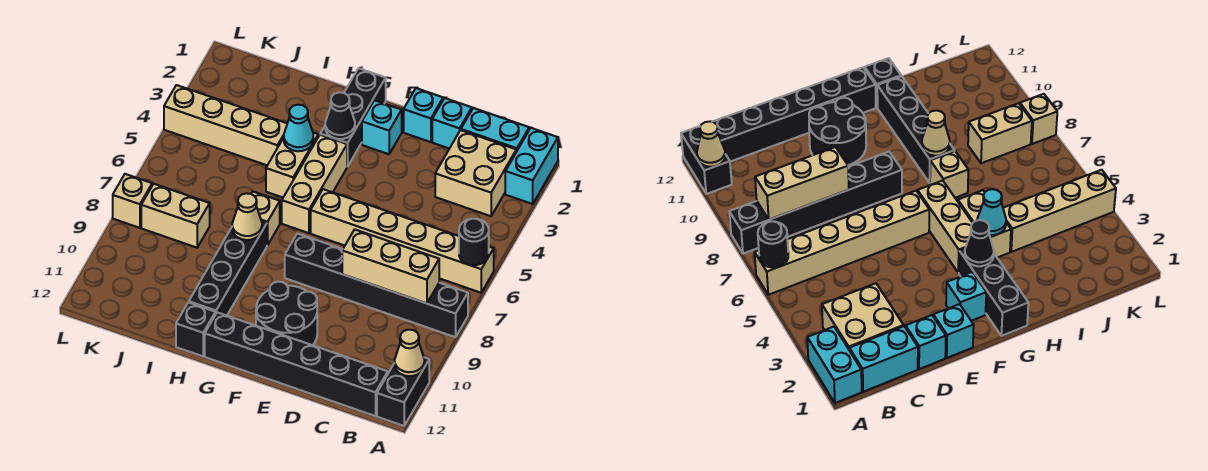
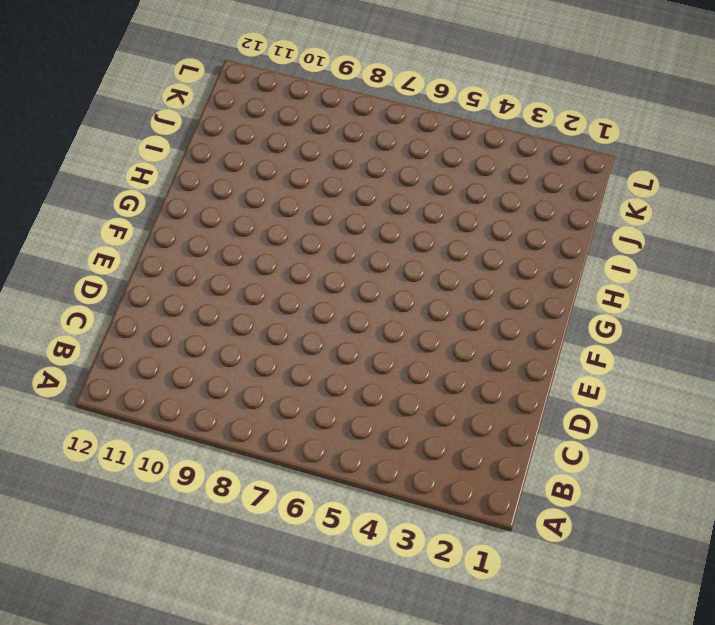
none -> cyan 1x2 brick [505,128,558,204]
none -> tan 1x6 brick [311,189,494,293]
none -> black 1x6 brick [285,234,468,337]

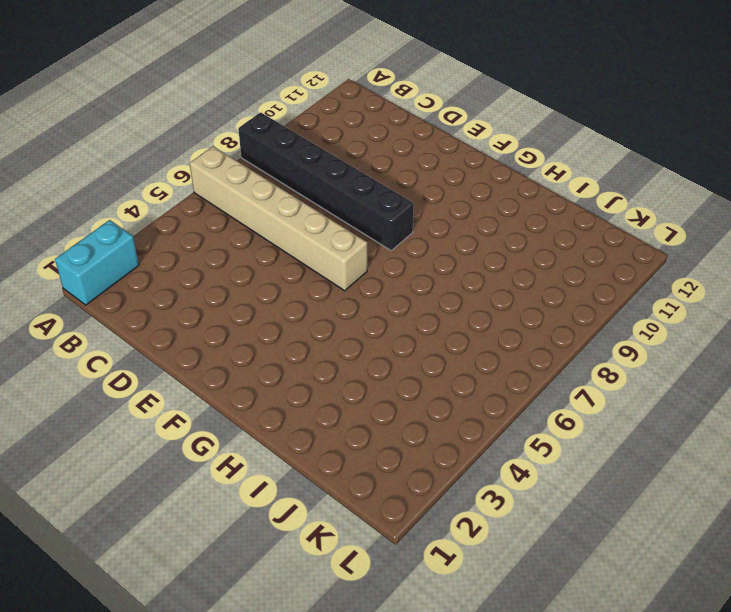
none -> black 1x2 brick [377,357,429,426]
none -> cyan 1x2 brick [461,108,529,152]
none -> tan 2x2 brick [435,130,516,216]

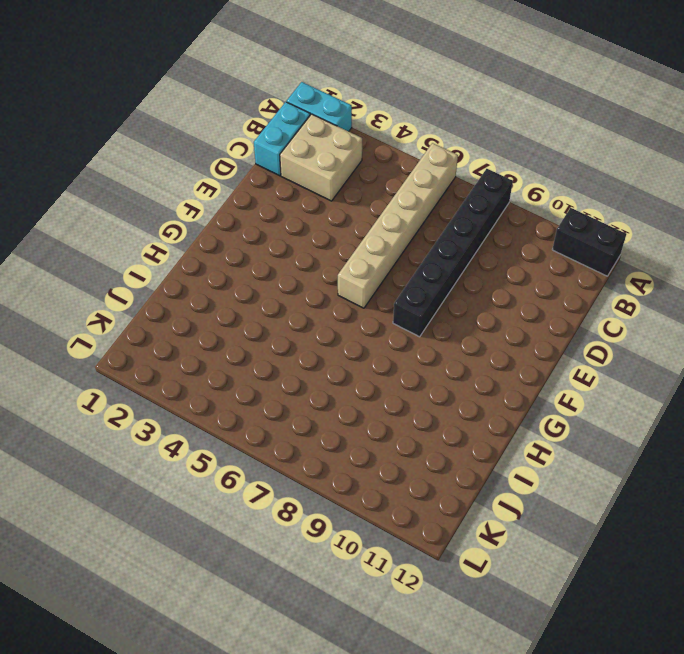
none -> black 1x6 brick [205,312,388,416]
none -> cyan 1x1 brick [432,98,472,149]
none -> cyan 1x1 brick [404,88,443,142]

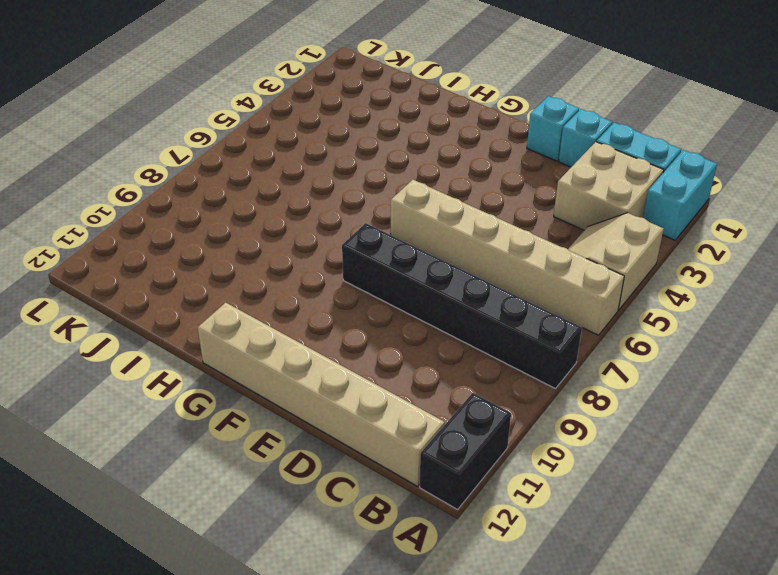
tan 2x2 slope [568,213,664,310] -> none
tan 1x6 brick [198,303,445,486] -> black 1x6 brick [205,312,388,416]
none -> black 2x2 round brick [256,282,317,345]
none -> cyan 1x1 brick [362,100,402,154]
none -> black 1x3 brick [320,68,386,167]

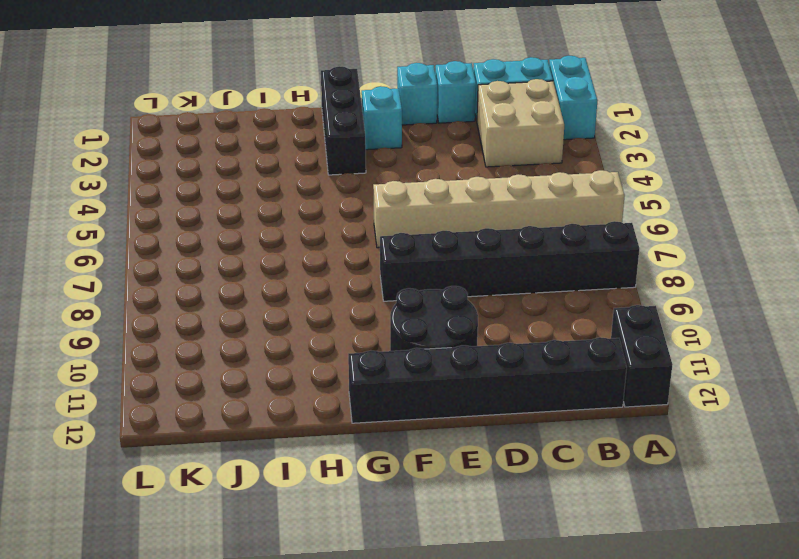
none -> tan 1x3 brick [282,135,347,233]
none -> tan 1x2 brick [266,132,318,197]
none -> tan 1x1 brick [251,191,280,245]

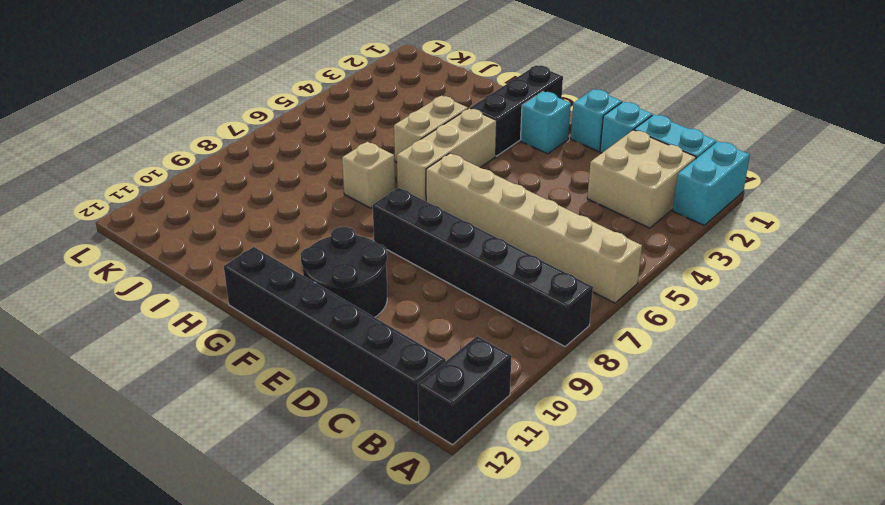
none -> black 1x4 brick [189,221,267,316]
none -> black 1x1 brick [176,302,216,356]
none -> tan 1x4 brick [164,85,287,165]

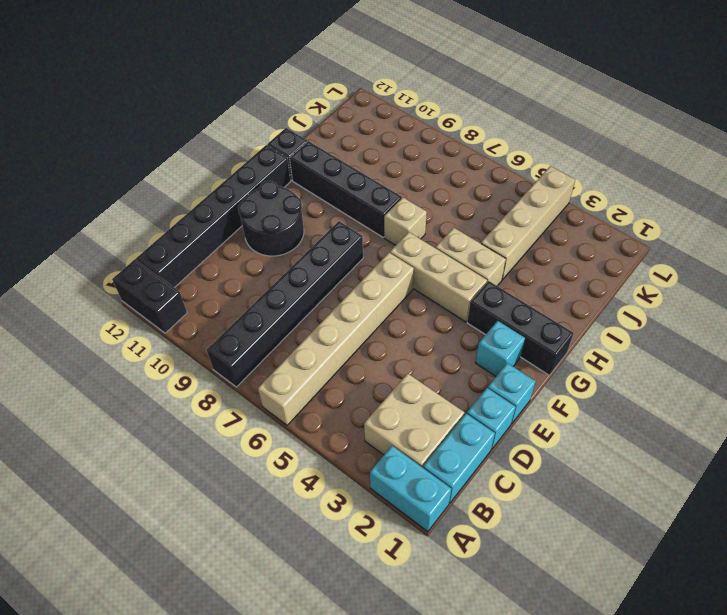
none -> tan 1x2 brick [141,184,210,248]
none -> tan 1x1 brick [113,174,152,228]
none -> black 1x1 round brick [459,219,489,265]

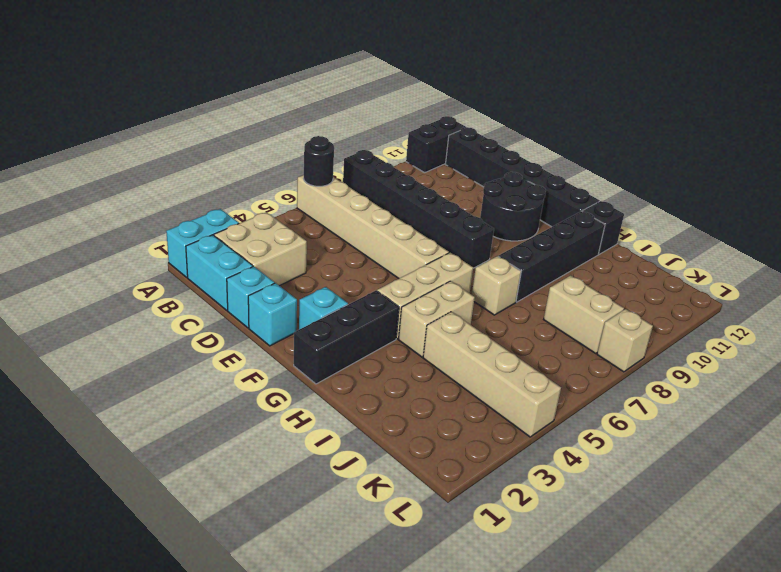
none -> tan 1x1 cone [395,330,424,376]
none -> tan 1x3 brick [342,229,439,303]
none -> black 1x1 cone [325,92,355,139]

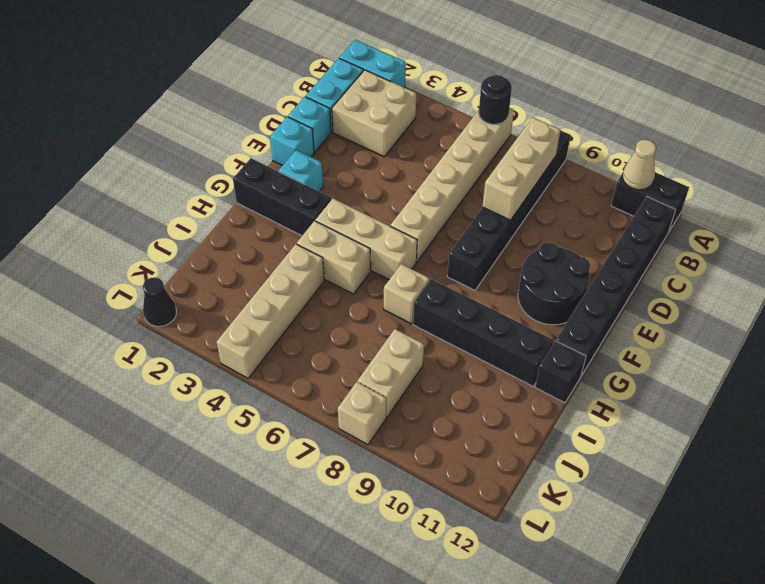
black 1x1 cone [143,277,177,327] -> black 1x1 cone moved to [325,92,355,139]
none -> cyan 1x1 cone [284,105,313,151]
none -> tan 1x1 cone [232,193,262,240]

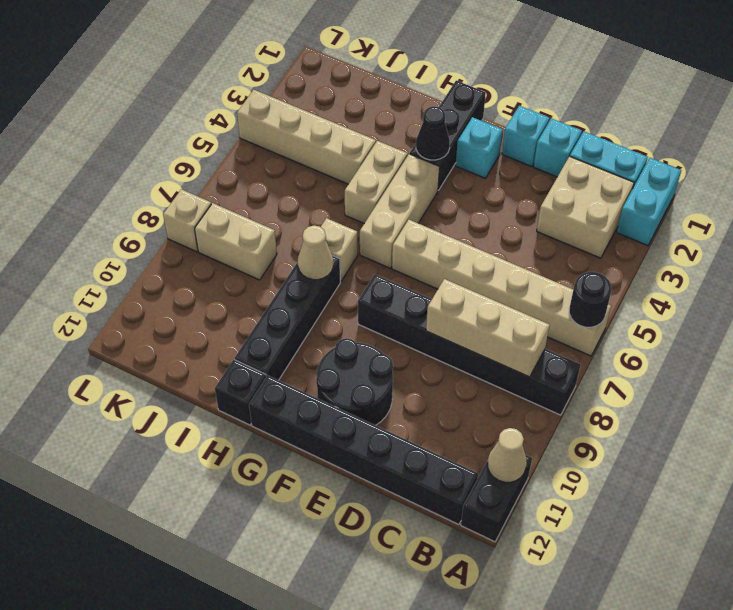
none -> cyan 1x1 cone [284,105,313,151]

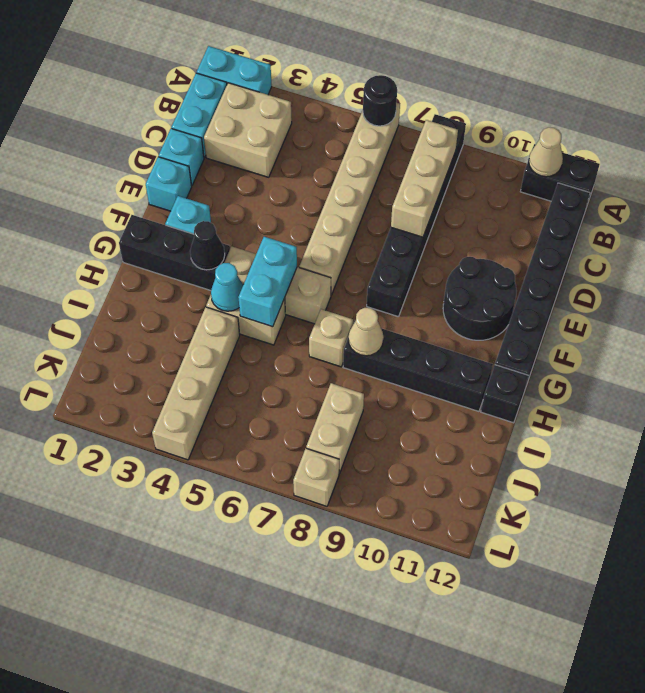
cyan 1x2 brick [238,237,297,327] -> none

